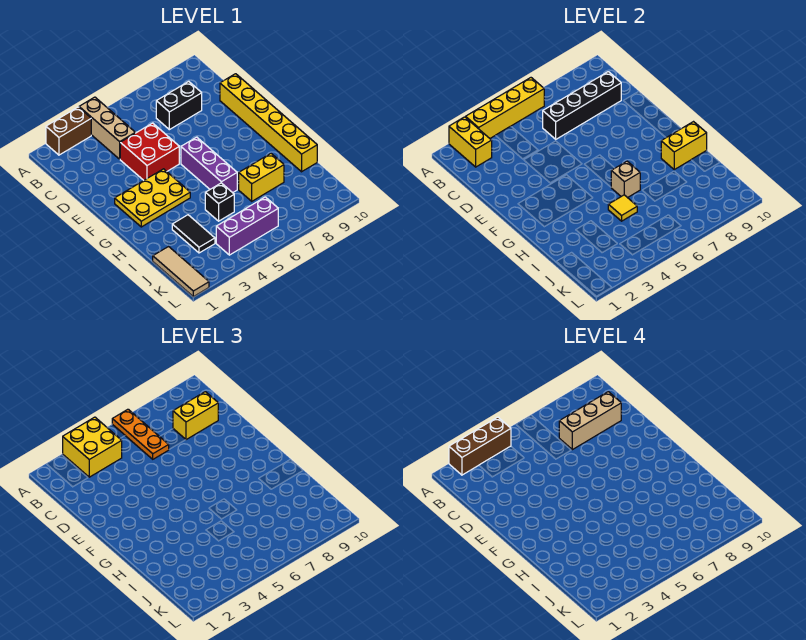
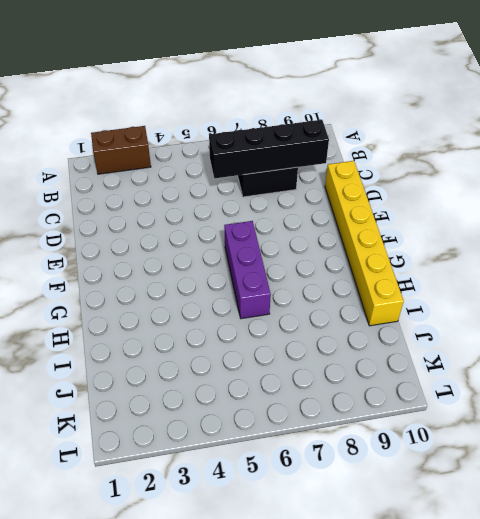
none -> tan 1x3 brick [79,97,135,159]
none -> red 2x2 brick [120,123,179,180]
none -> yellow 2x3 plate [115,169,190,227]

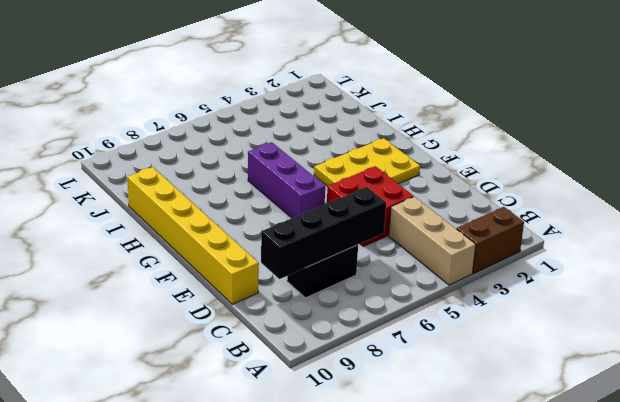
none -> black 1x2 tile [172,215,215,253]
none -> black 1x1 brick [205,183,234,221]
none -> yellow 1x2 brick [239,154,284,201]

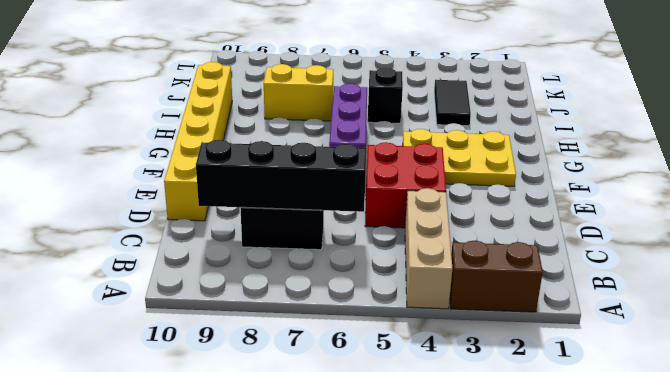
none -> tan 1x3 tile [153,247,209,297]
none -> purple 1x3 brick [216,197,278,255]
none -> yellow 1x2 brick [449,117,492,167]

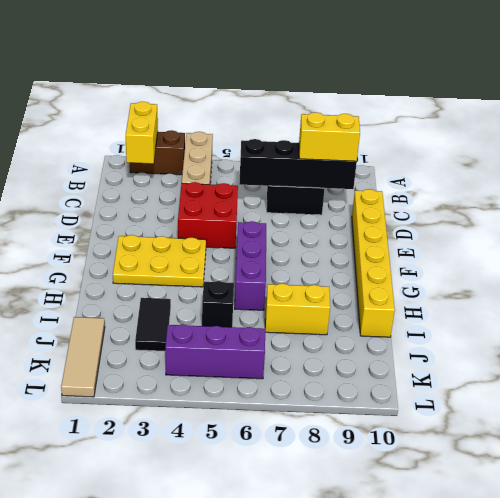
none -> yellow 1x4 brick [466,78,544,138]
none -> tan 1x1 brick [611,161,640,198]
none -> yellow 1x2 brick [661,122,707,169]

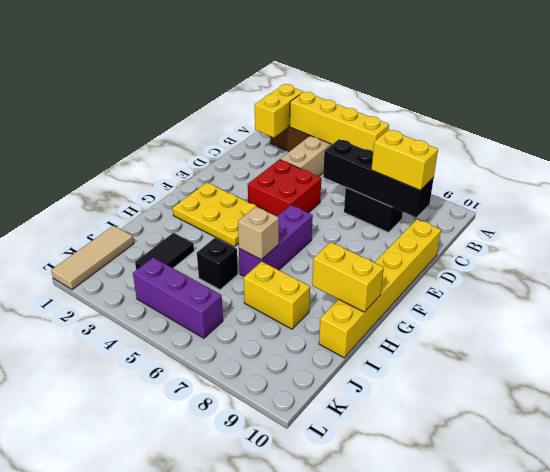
none -> yellow 1x1 tile [608,195,637,221]
none -> yellow 2x2 brick [63,417,122,477]
none -> orange 1x3 plate [112,409,169,459]

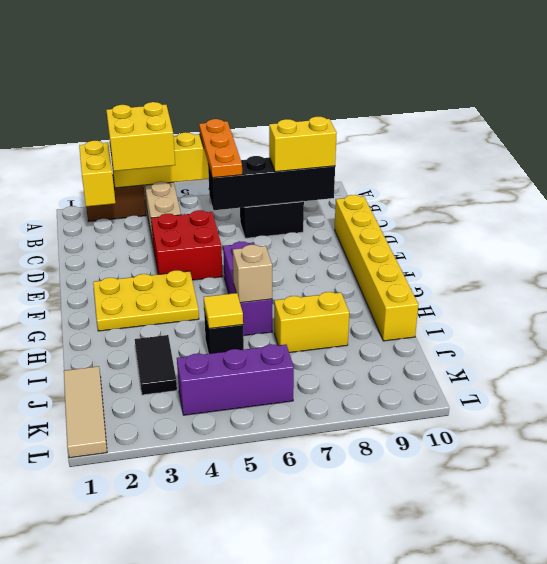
none -> yellow 1x2 brick [661,122,707,169]
none -> brown 1x3 brick [449,417,511,475]
none -> tan 1x3 brick [559,392,621,450]

